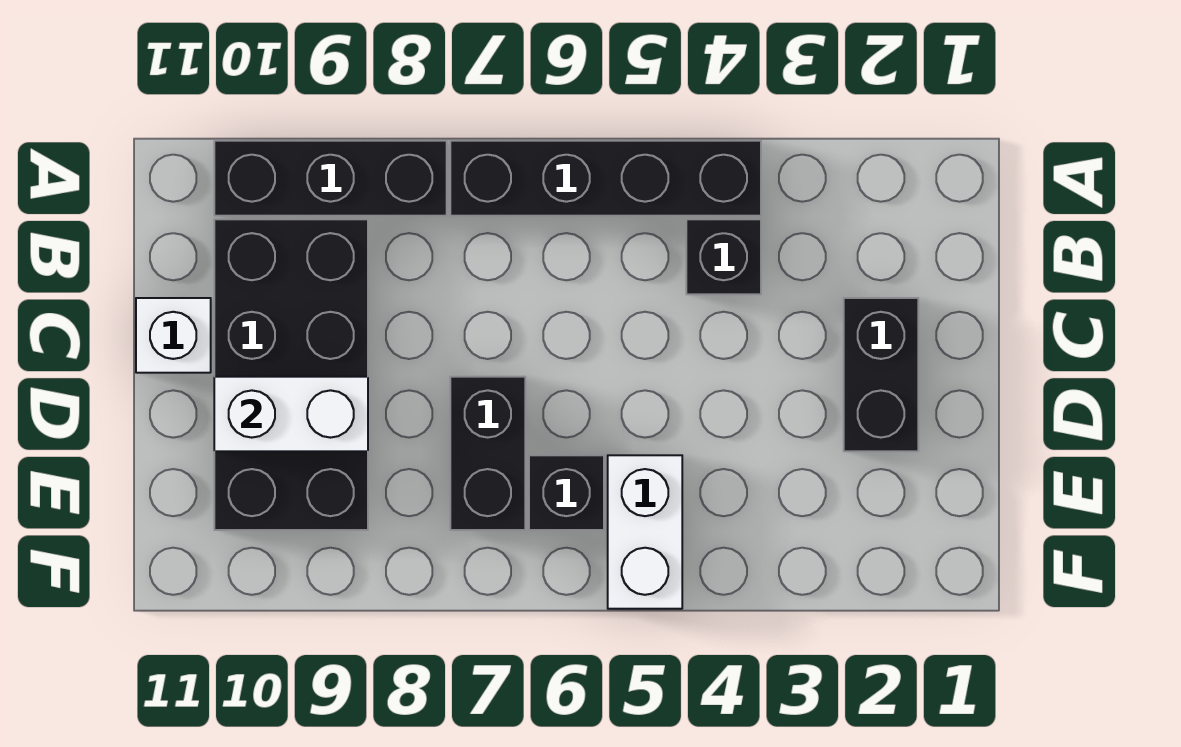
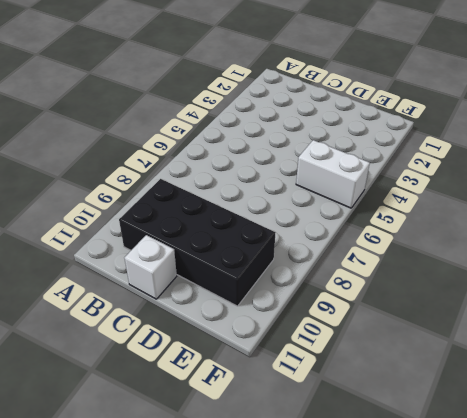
none -> black 1x4 brick [450,141,761,216]
none -> black 1x3 brick [214,141,447,216]

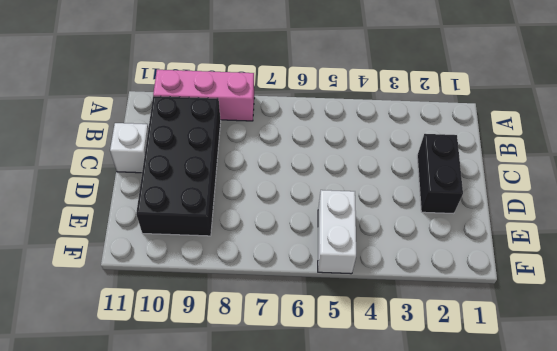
pink 1x3 brick [153,70,254,121] -> black 1x3 brick [214,141,447,216]
none -> black 1x4 brick [450,141,761,216]
none -> black 1x1 brick [686,219,761,294]

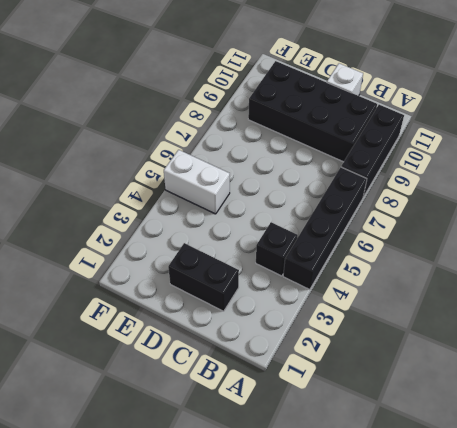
none -> black 1x2 brick [450,377,525,530]
none -> black 1x1 brick [529,455,604,530]

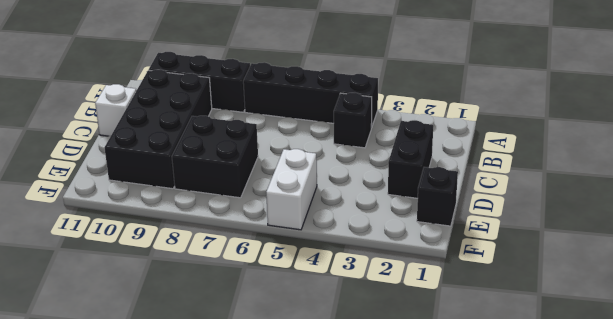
black 2x2 brick [172,116,258,198] -> black 1x2 brick [450,377,525,530]
black 1x1 brick [417,167,458,226] -> black 1x1 brick moved to [529,455,604,530]
none -> white 1x2 brick [214,377,368,451]

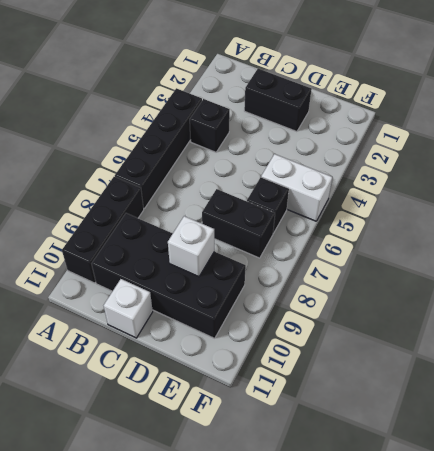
white 1x1 brick [168,216,214,277] -> white 1x2 brick [214,377,368,451]

